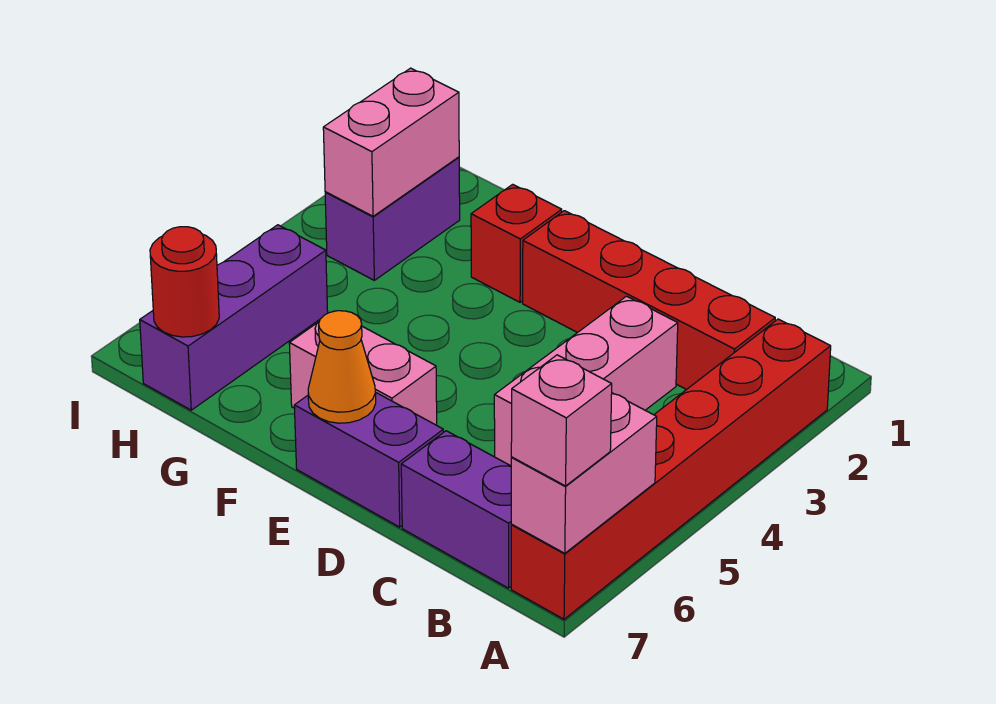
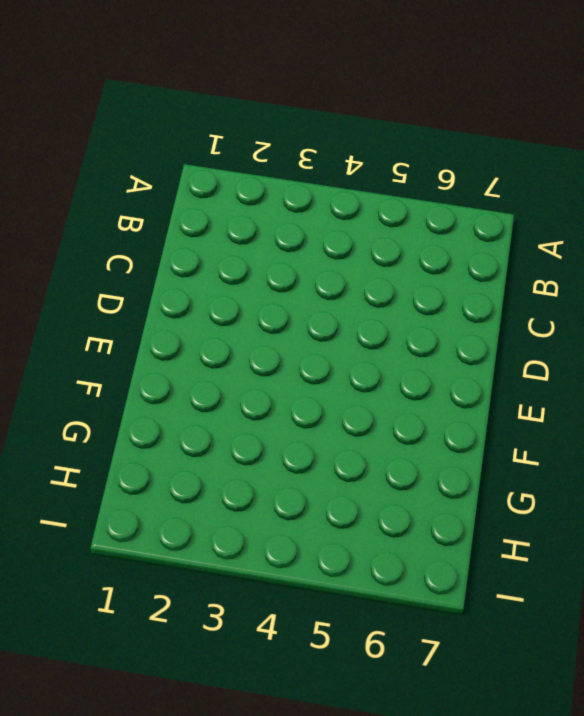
none -> red 1x6 brick [511,319,831,619]
none -> red 1x4 brick [523,211,775,390]
none -> purple 1x2 brick [401,431,512,588]

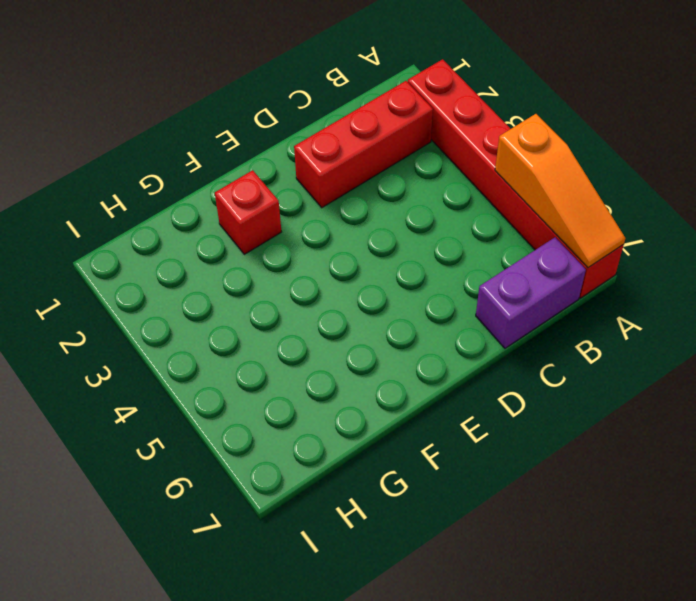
orange 1x3 slope [495,114,625,268] -> pink 1x2 brick [511,393,657,553]
red 1x3 brick [294,81,433,208] -> red 1x4 brick [523,211,775,390]
none -> pink 1x3 brick [494,296,678,466]
none -> purple 1x2 brick [294,393,443,527]
none -> pink 1x2 brick [289,311,437,425]

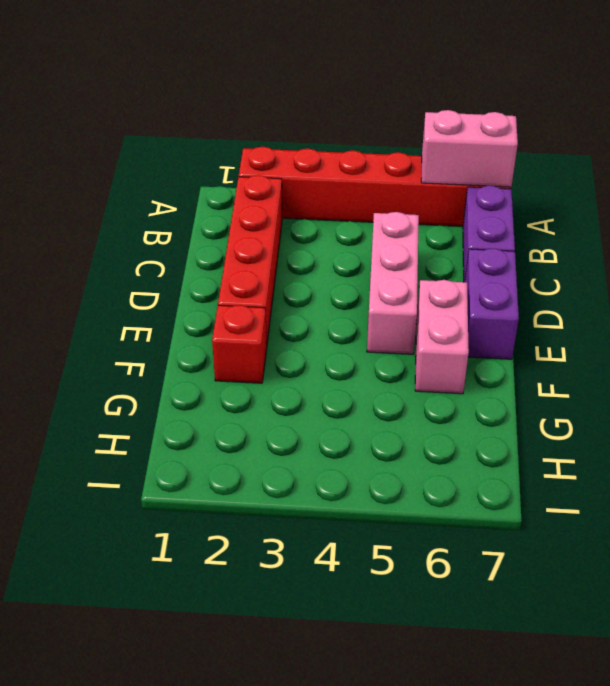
pink 1x3 brick [367,212,419,354] -> pink 1x3 brick turned to [494,296,678,466]
none -> purple 1x2 brick [325,157,460,280]
none -> purple 1x3 brick [140,225,328,410]
none -> orange 1x1 cone [308,311,376,423]

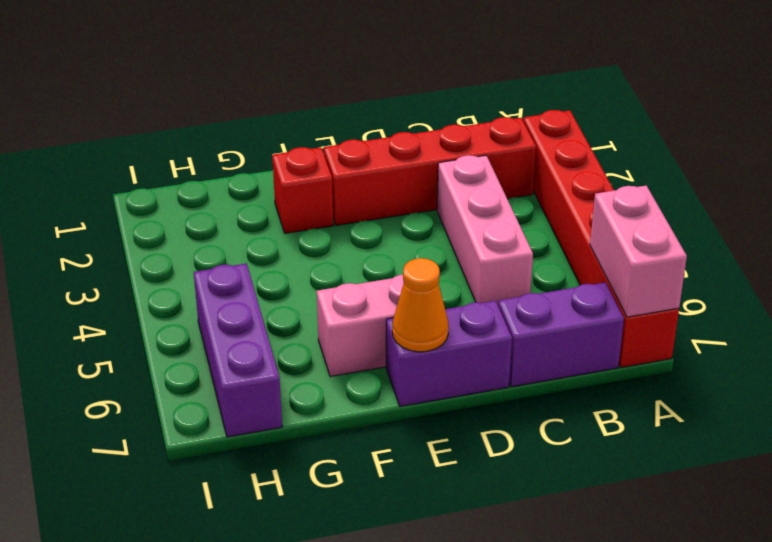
none -> purple 1x2 brick [325,157,460,280]
none -> pink 1x2 brick [323,68,459,216]
none -> red 1x1 round brick [150,227,219,337]

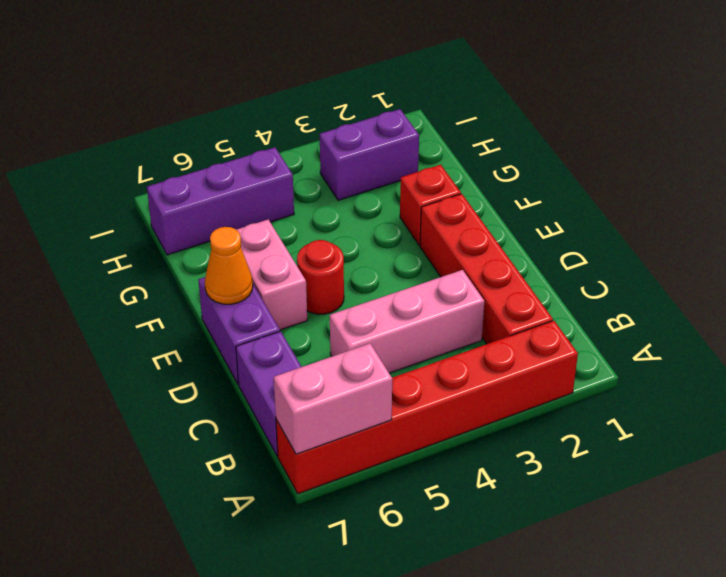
red 1x1 round brick [297,240,344,314] -> red 1x1 round brick moved to [150,227,219,337]
none -> pink 1x2 brick [323,68,459,216]
none -> pink 1x1 brick [511,355,612,486]

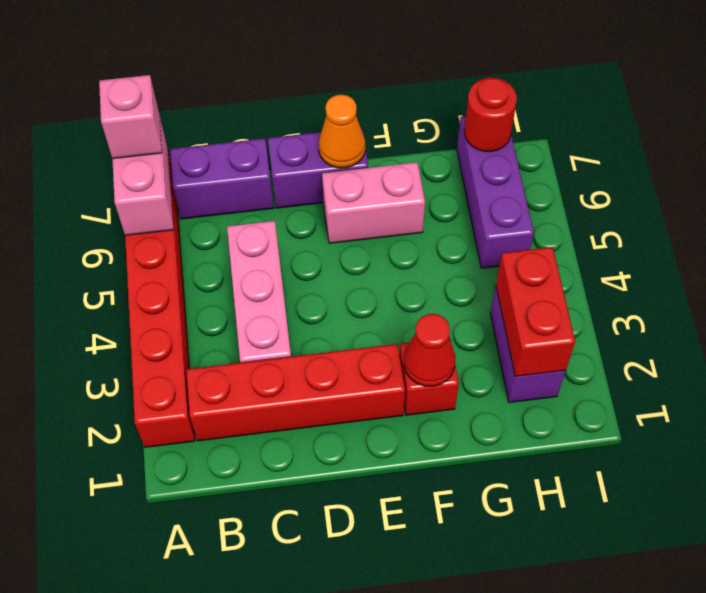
red 1x1 cone [404,314,455,386] -> none
red 1x2 brick [496,247,575,376] -> pink 1x2 brick [323,68,459,216]

